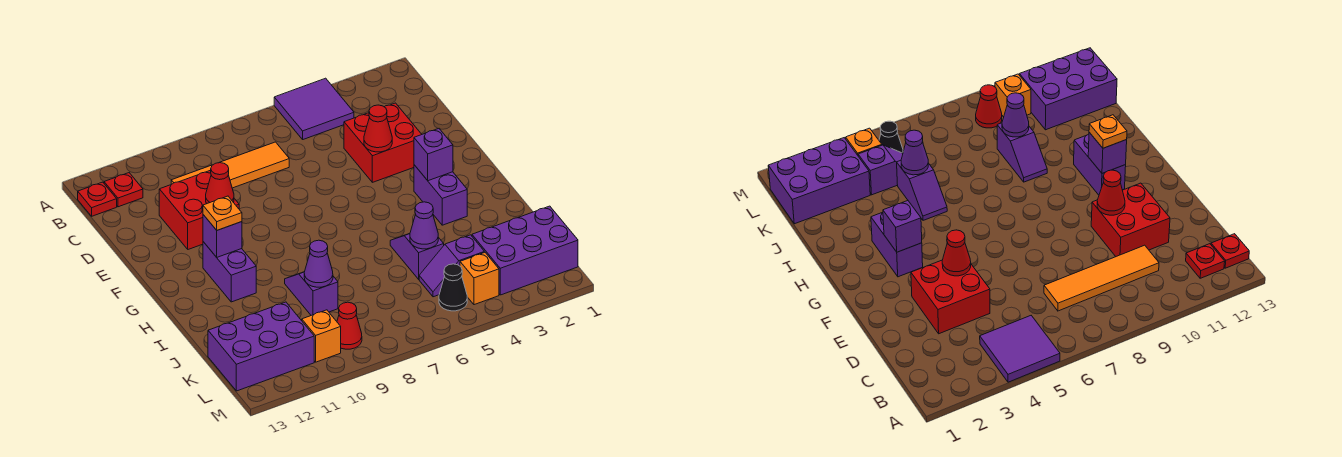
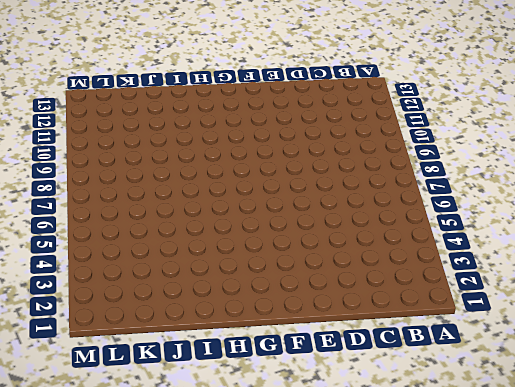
none -> purple 2x2 tile [274,78,354,139]
none -> red 1x1 plate [104,173,143,207]
none -> red 1x1 plate [78,182,117,216]

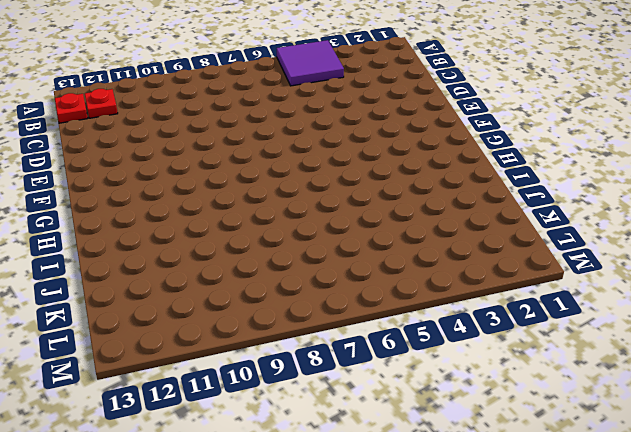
none -> orange 1x4 tile [171,142,289,188]
none -> red 2x2 brick [344,103,422,182]
none -> red 2x2 brick [159,170,239,249]

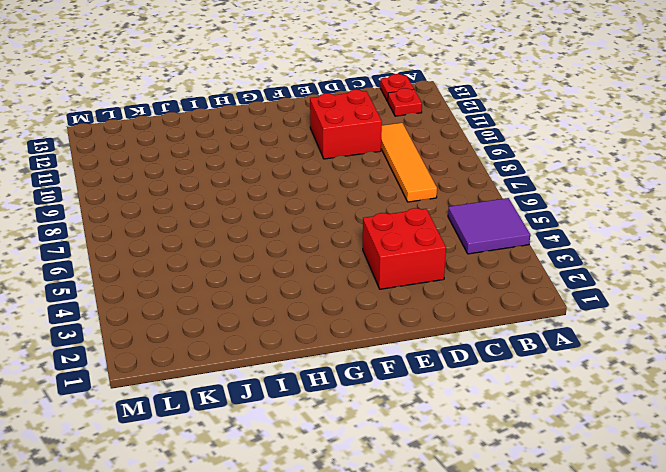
none -> purple 1x2 brick [414,165,467,225]
none -> purple 1x2 brick [203,242,256,302]
none -> purple 1x2 slope [390,234,444,279]

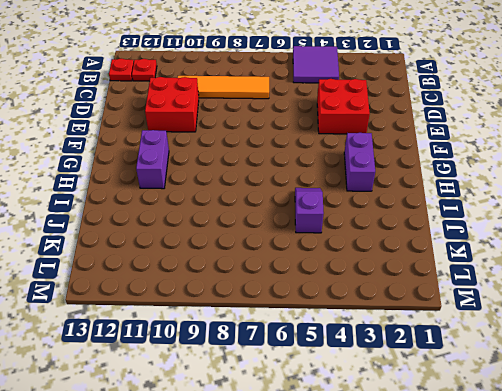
none -> purple 1x2 slope [285,272,338,315]
none -> purple 2x3 brick [472,206,578,295]
none -> purple 1x2 slope [419,235,484,297]

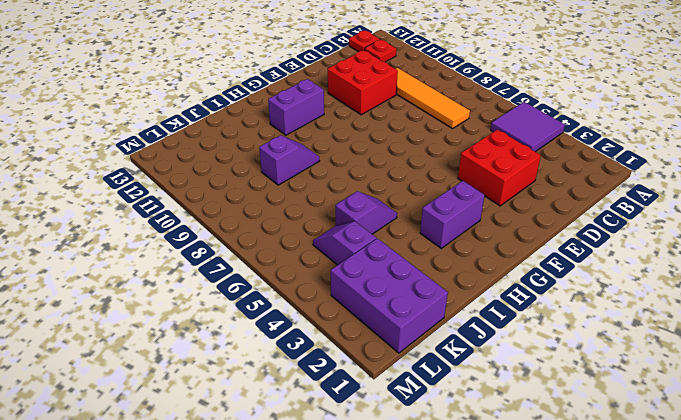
none -> purple 2x3 brick [208,302,314,391]
none -> orange 1x1 brick [460,252,499,305]
none -> black 1x1 cone [439,264,467,311]

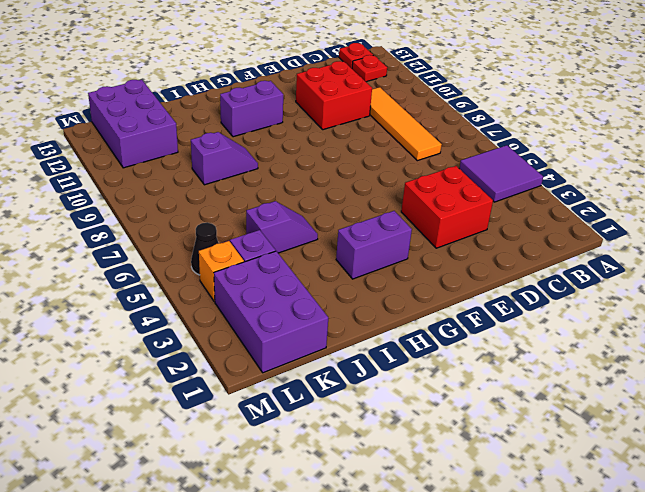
none -> red 1x1 cone [337,302,362,349]
none -> orange 1x1 brick [302,310,341,362]
none -> red 1x1 cone [364,105,392,152]

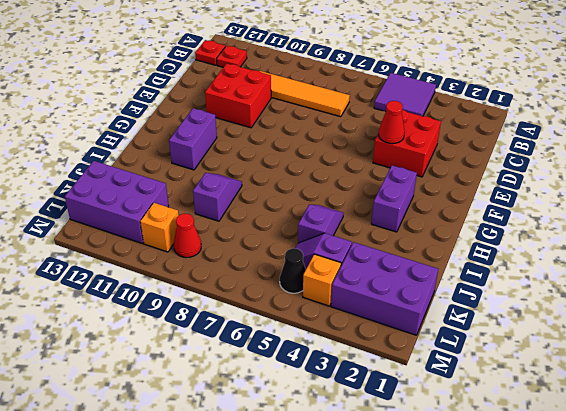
none -> red 1x1 cone [206,163,234,203]
none -> purple 1x1 brick [414,129,453,181]
none -> purple 1x1 brick [203,215,242,257]

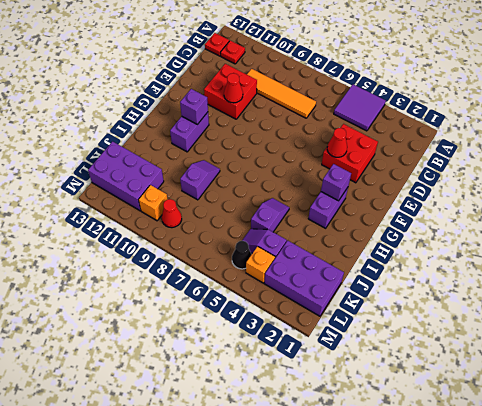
none -> purple 1x1 cone [410,202,438,249]
none -> purple 1x1 cone [304,240,333,287]
none -> orange 1x1 plate [203,196,242,230]

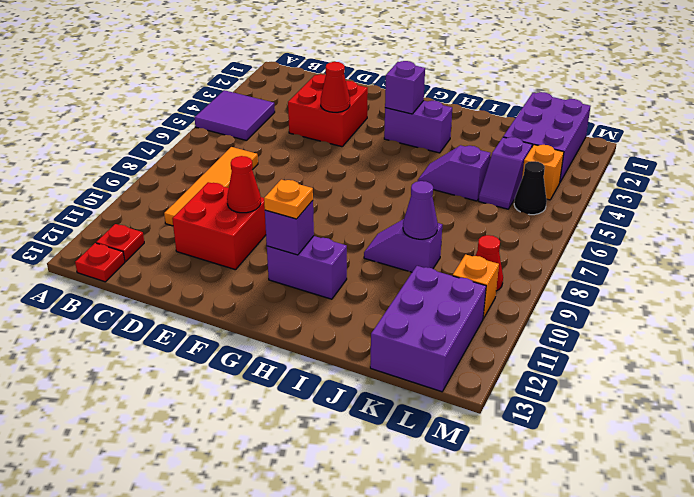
none -> purple 1x1 cone [410,202,438,249]

